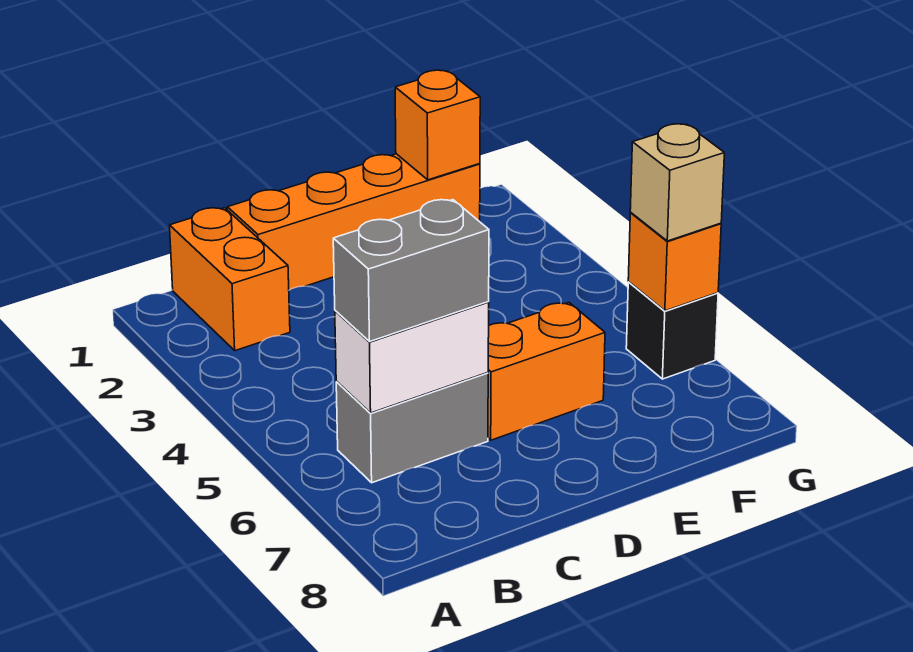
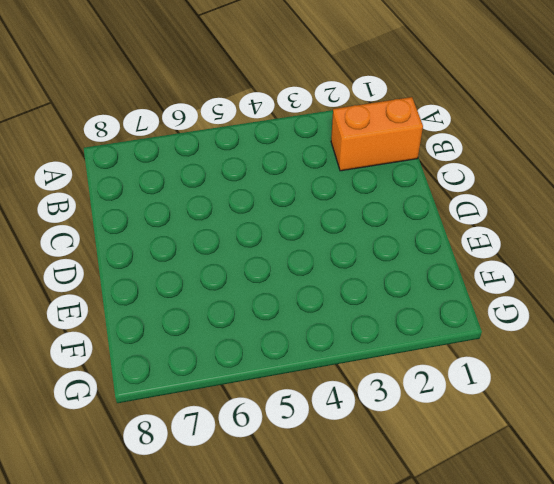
none -> grey 1x2 brick [336,373,488,483]
none -> orange 1x4 brick [227,154,480,290]

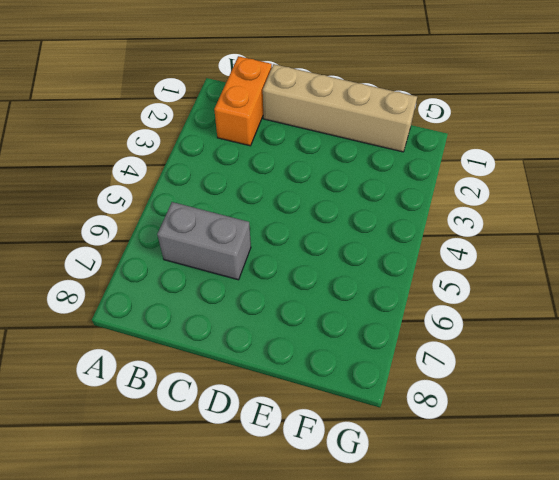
tan 1x4 brick [263,64,417,152] -> orange 1x4 brick [227,154,480,290]
none -> orange 1x2 brick [488,302,605,440]
none -> black 1x1 brick [626,282,718,379]

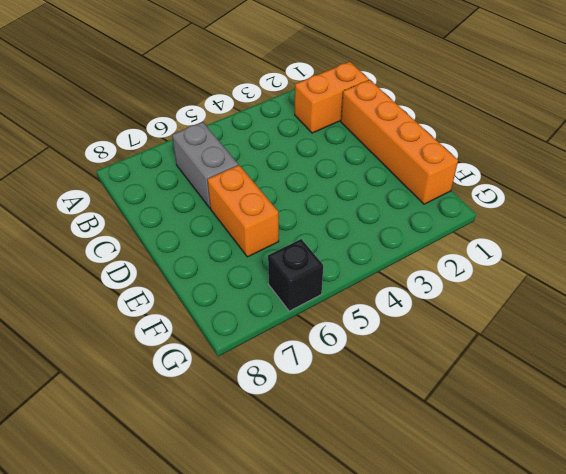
none -> white 1x2 brick [335,302,489,413]
none -> orange 1x1 brick [395,70,480,180]

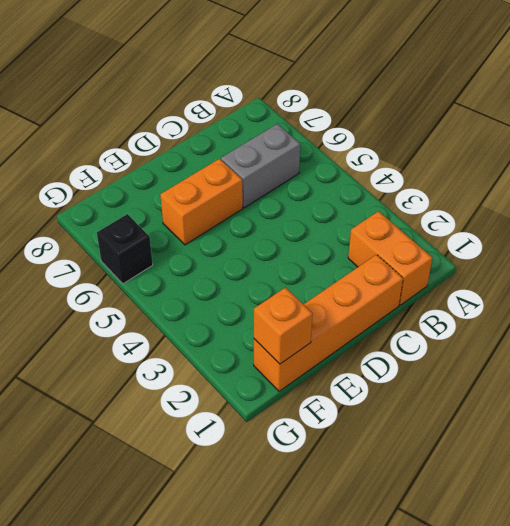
none -> white 1x2 brick [335,302,489,413]
none -> orange 1x1 brick [628,213,721,311]

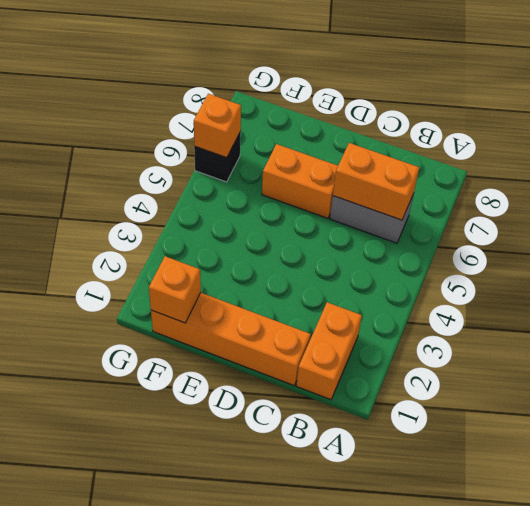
orange 1x2 brick [333,143,419,220] -> white 1x2 brick [335,302,489,413]
none -> grey 1x2 brick [333,200,489,342]
none -> tan 1x1 brick [630,124,724,241]

